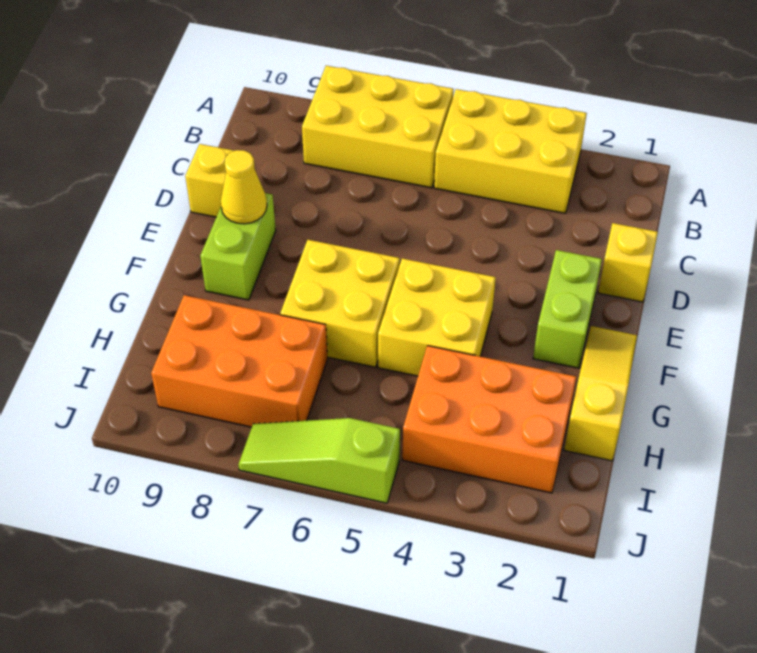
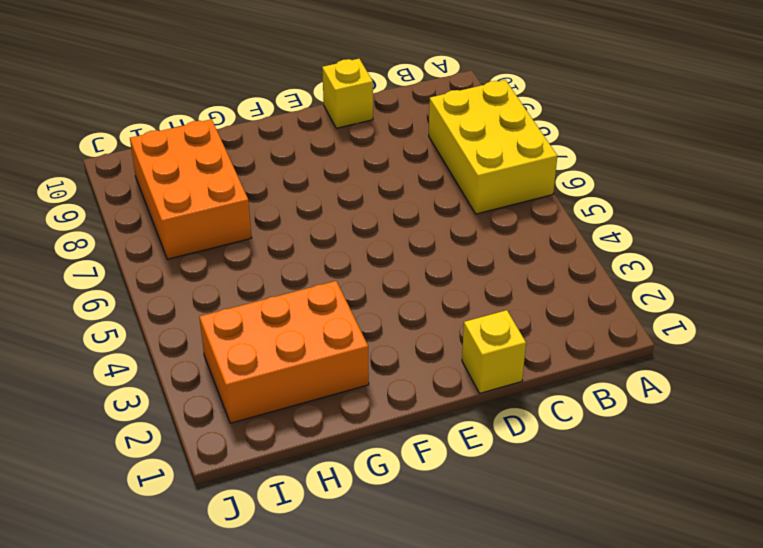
orange 2x3 brick [200,281,369,423] -> orange 2x3 brick turned to [402,346,576,493]
none -> yellow 2x3 brick [434,89,587,213]
none -> lime 1x2 brick [533,250,602,368]
none -> lime 1x2 brick [200,193,276,300]

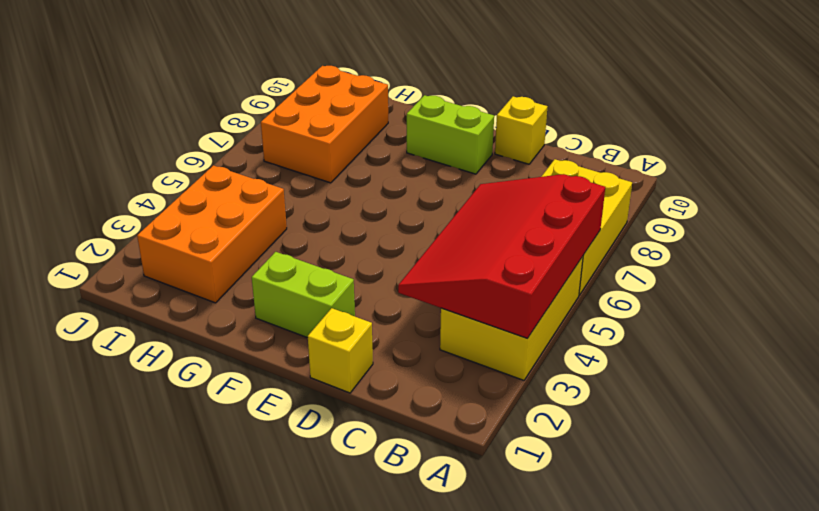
red 3x4 slope [398,174,605,338] -> none
none -> yellow 1x3 slope [564,326,637,461]
none -> yellow 2x2 brick [378,258,496,376]
none -> yellow 2x2 brick [280,240,400,367]

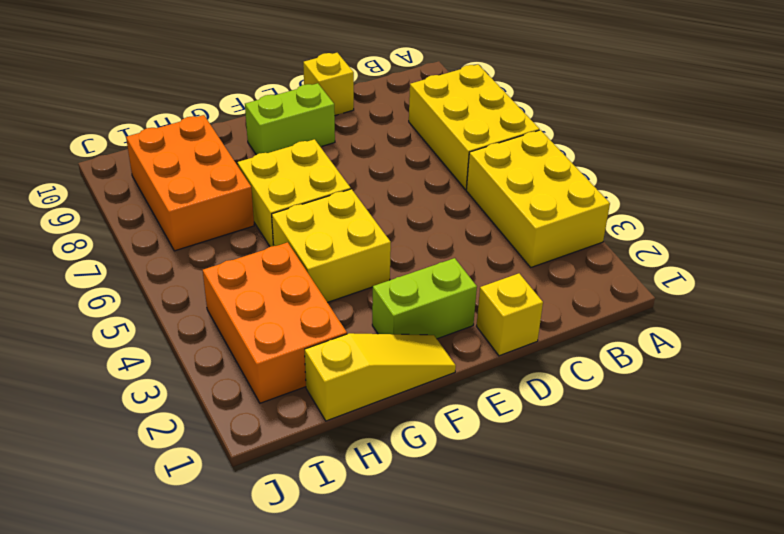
none -> lime 1x3 slope [238,418,400,503]
none -> yellow 1x1 cone [221,150,267,224]

